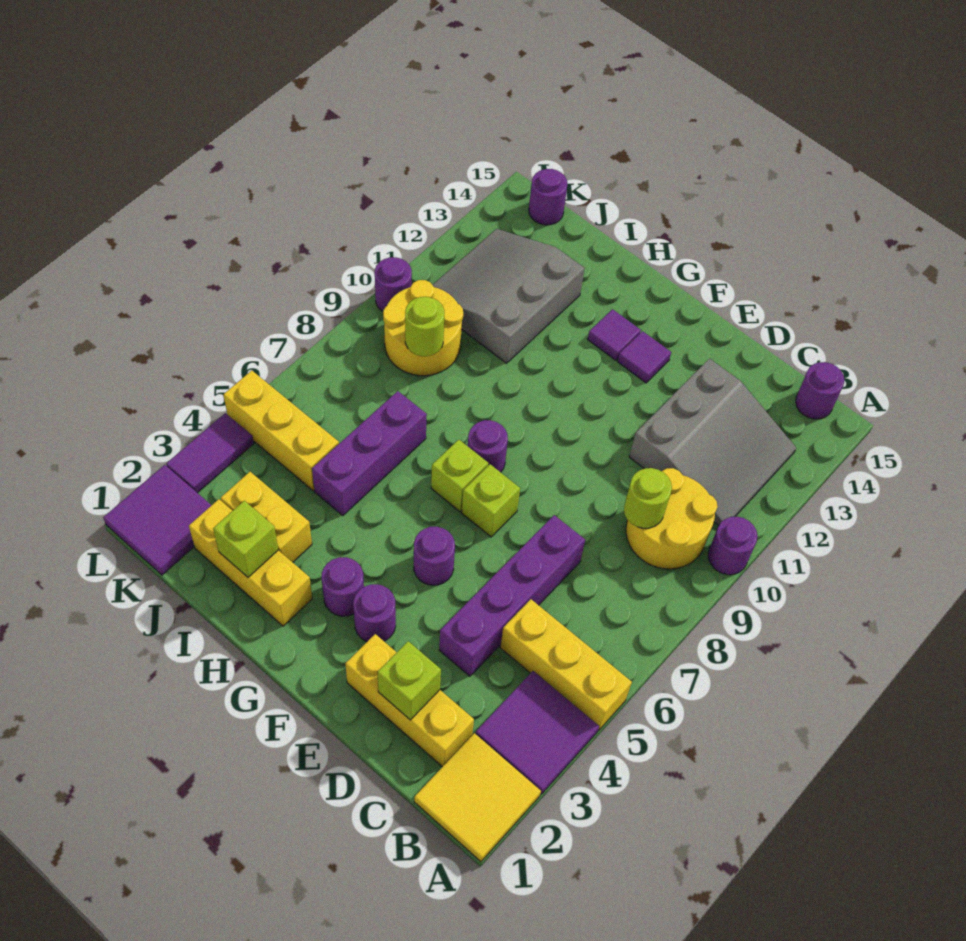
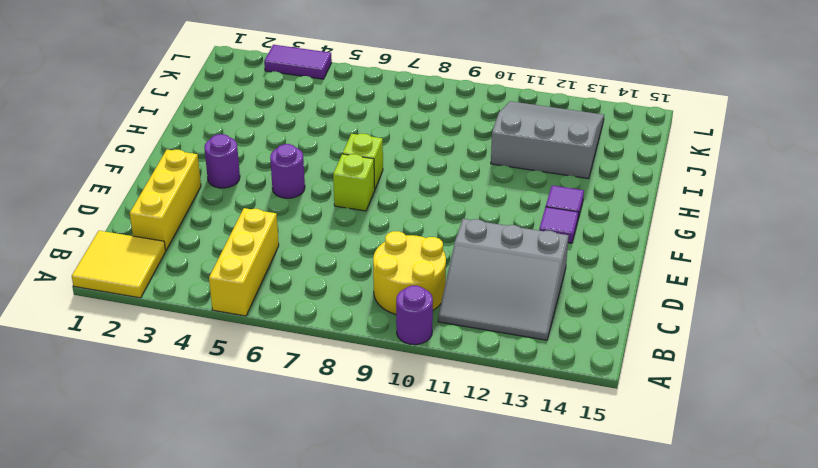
none -> purple 2x2 tile [476,671,599,794]
none -> purple 1x1 round brick [796,362,844,419]
none -> purple 1x4 brick [439,515,585,676]
none -> purple 1x1 round brick [322,557,364,616]

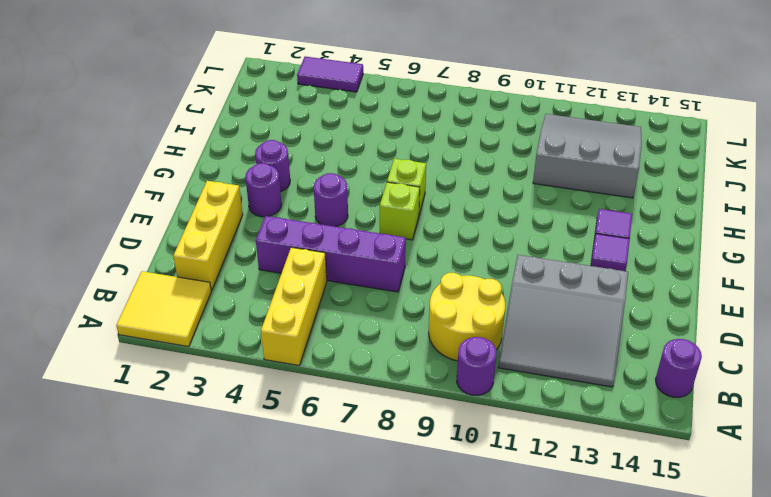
none -> purple 2x2 tile [476,671,599,794]
none -> purple 1x1 round brick [468,420,508,472]
none -> yellow 1x3 brick [189,499,312,626]
none -> yellow 1x2 brick [221,472,312,562]

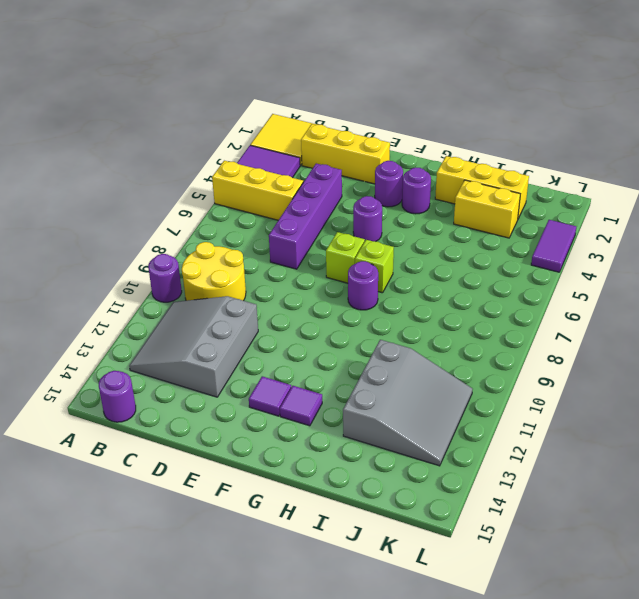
none -> purple 1x3 brick [312,391,427,516]
none -> yellow 1x3 brick [224,370,339,491]
none -> yellow 2x2 round brick [383,280,463,376]
none -> purple 2x2 tile [103,465,211,575]

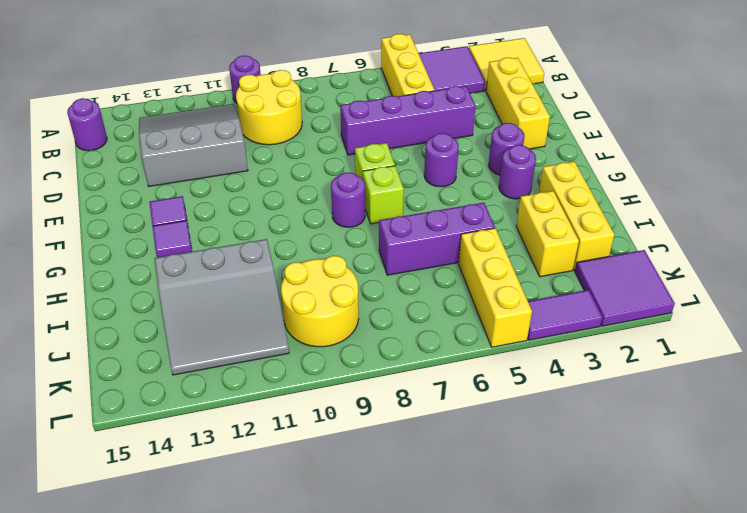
none -> purple 1x1 round brick [529,169,567,225]
none -> purple 1x1 round brick [375,257,412,311]
none -> lime 1x1 round brick [624,468,672,528]
none -> lime 1x1 brick [378,641,441,720]

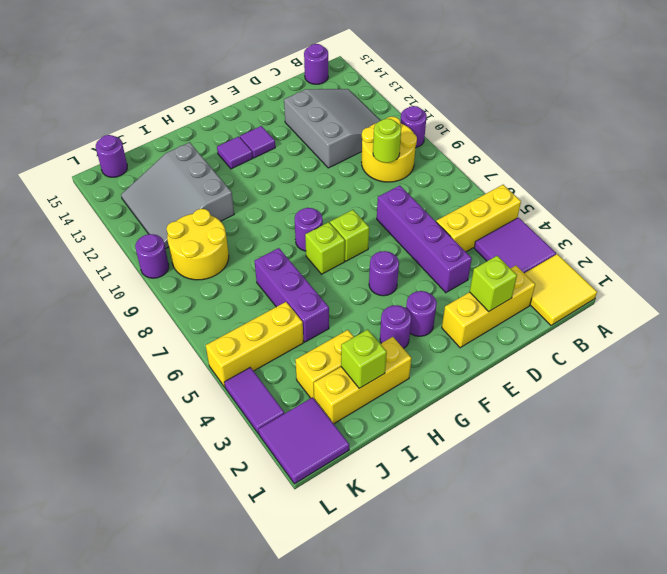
none -> lime 1x1 round brick [405,297,444,356]

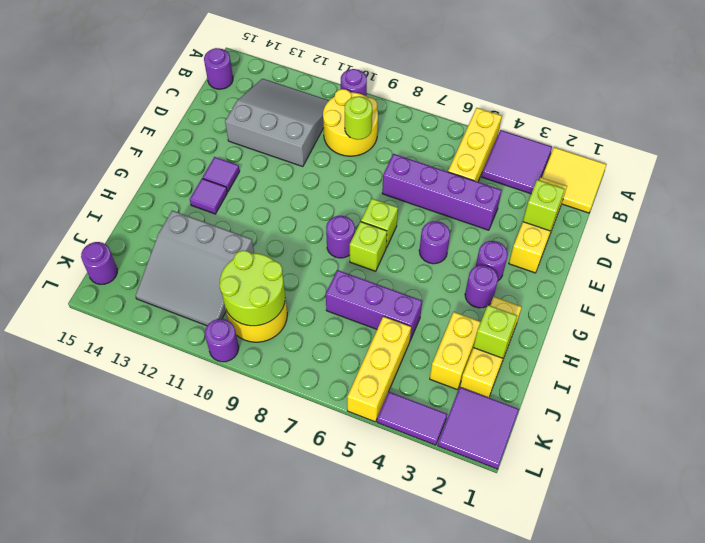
lime 2x2 round brick [220,250,285,326] -> lime 1x1 round brick [405,297,444,356]

